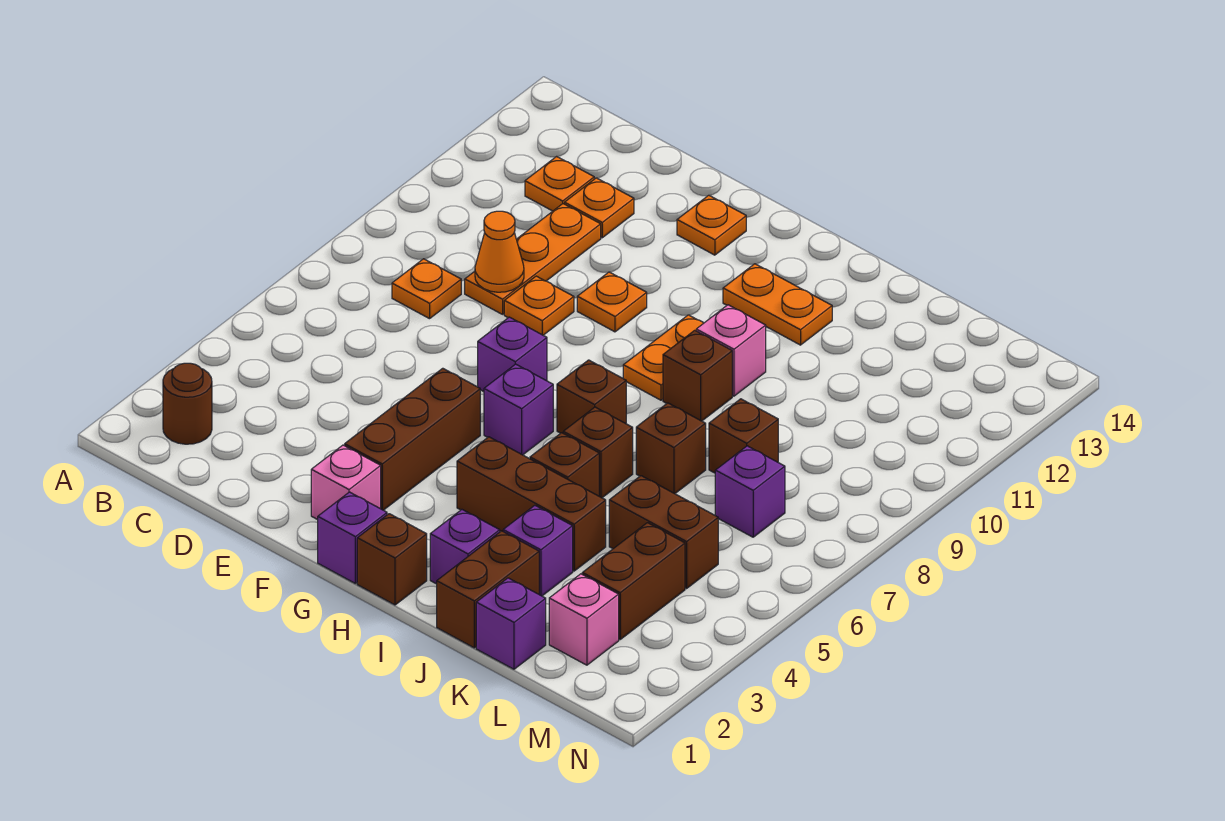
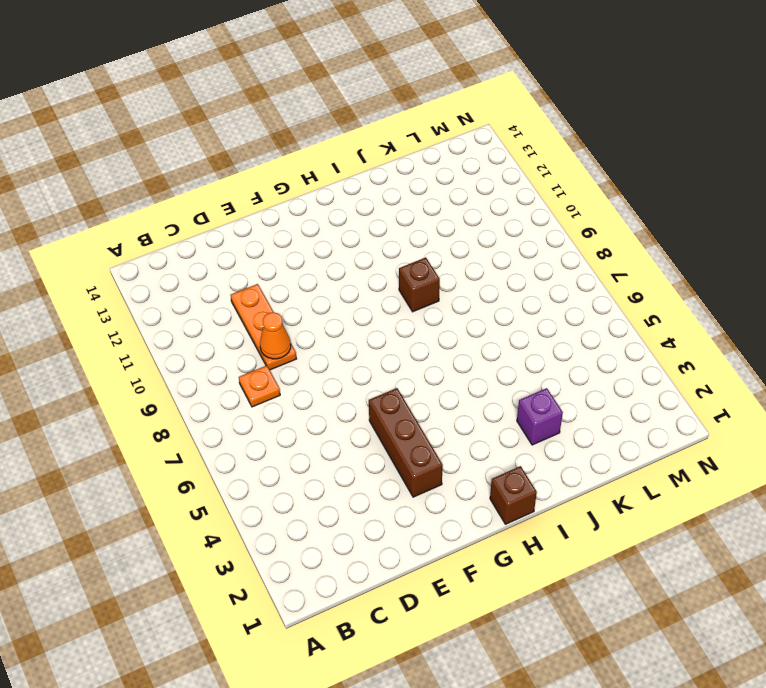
none -> brown 1x1 round brick [163,363,212,444]
none -> orange 1x1 plate [525,157,594,211]
none -> orange 1x1 plate [565,178,634,238]
none -> orange 1x1 plate [504,276,574,335]

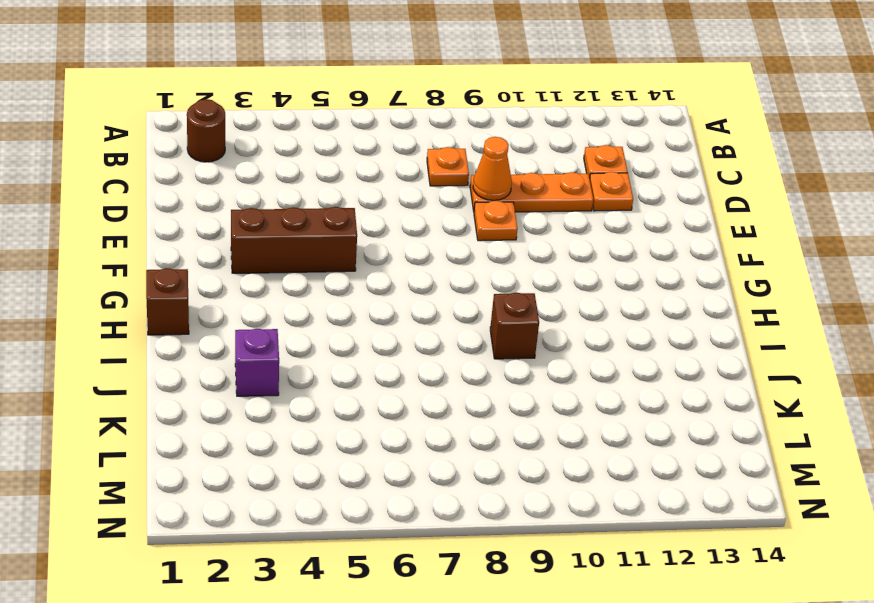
none -> pink 1x1 brick [311,445,381,520]
none -> purple 1x1 brick [478,317,547,392]
none -> orange 1x1 plate [577,272,647,332]
none -> orange 1x1 plate [677,195,746,255]

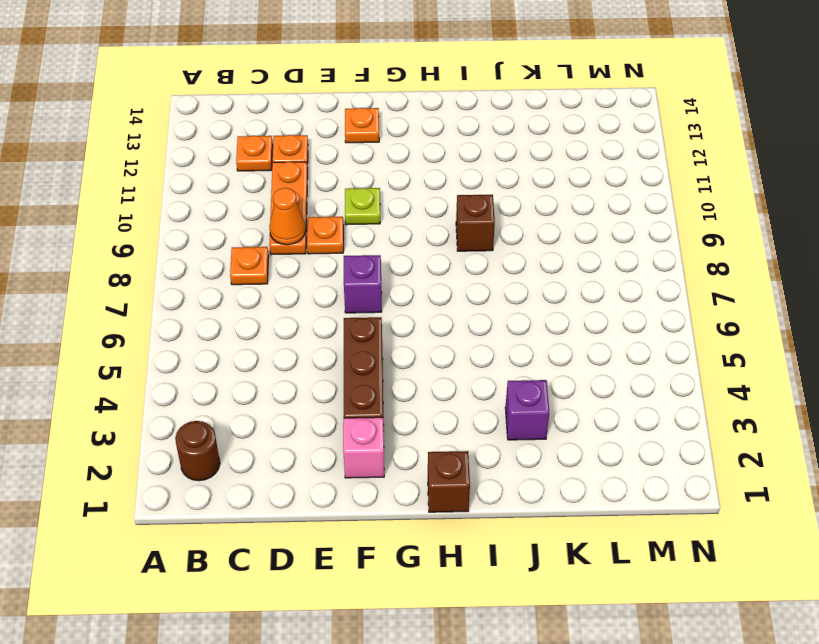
lime 1x1 plate [345,188,380,225] -> orange 1x1 plate [577,272,647,332]
none -> purple 1x1 brick [318,492,387,583]
none -> purple 1x1 brick [484,364,553,455]
none -> brown 1x3 brick [457,437,606,571]
none -> brown 1x1 brick [557,360,626,433]

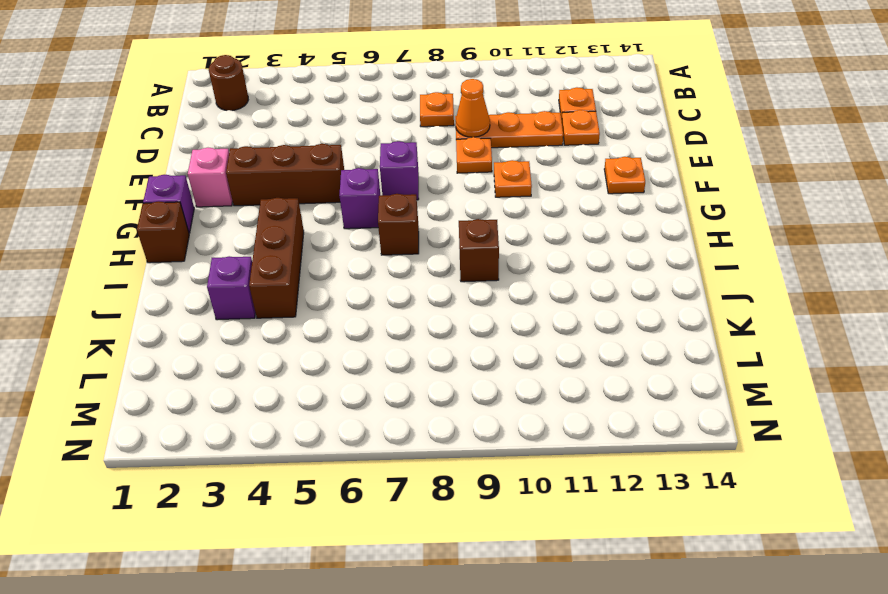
none -> orange 1x2 plate [623,315,703,400]
none -> orange 1x2 plate [723,264,832,345]
none -> purple 1x1 brick [430,510,500,584]
none -> brown 1x1 brick [530,433,599,496]

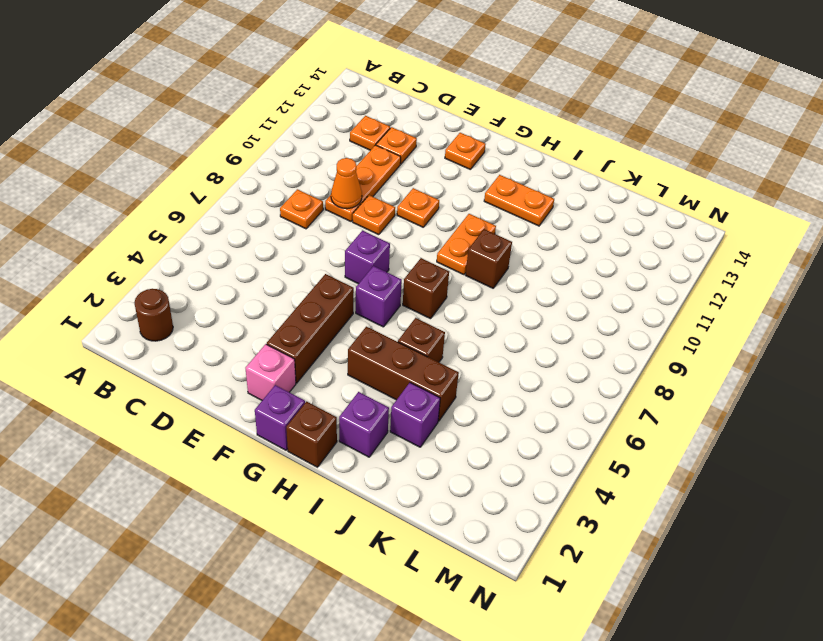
none -> brown 1x1 brick [563,407,633,498]
none -> pink 1x1 brick [696,305,766,396]
none -> brown 1x2 brick [437,531,539,648]
none -> brown 1x1 brick [636,403,706,494]

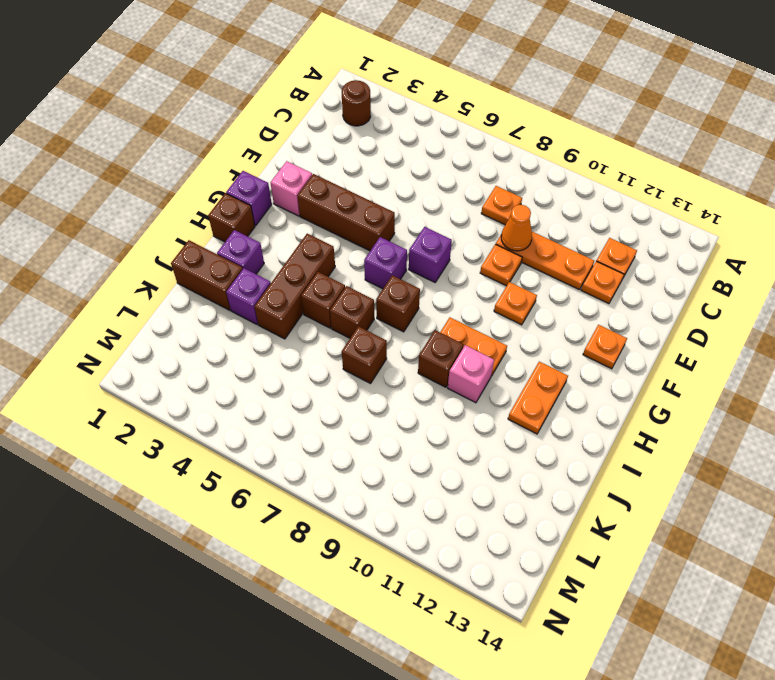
none -> purple 1x1 brick [476,578,546,669]
none -> brown 1x2 brick [609,476,718,588]
none -> brown 1x1 brick [709,399,778,473]
none -> pink 1x1 brick [549,574,619,665]

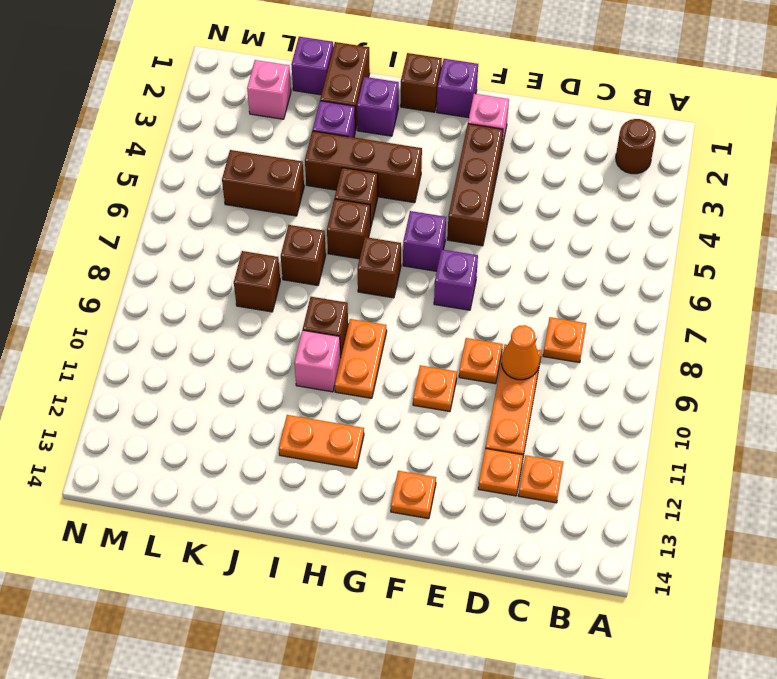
none -> brown 1x2 brick [582,523,685,639]
none -> purple 1x1 brick [715,446,785,537]

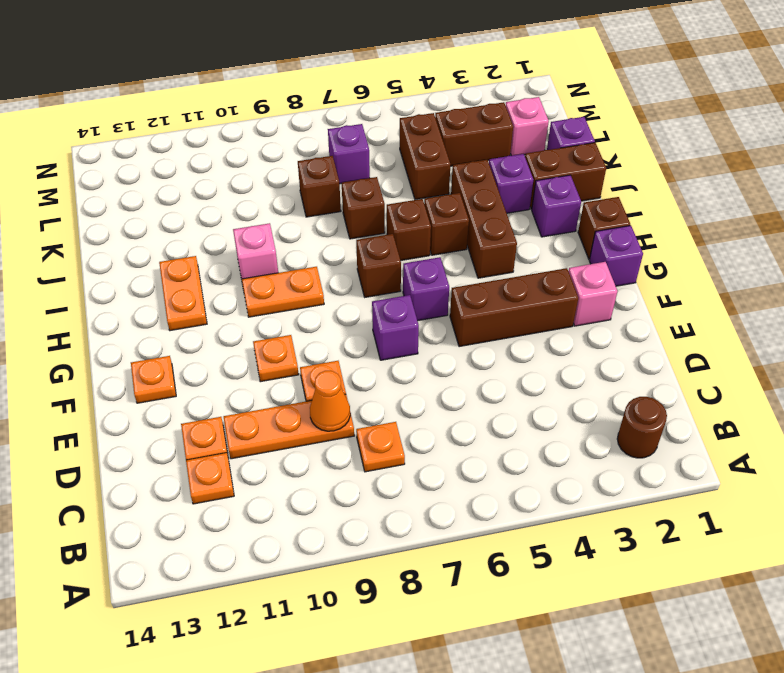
none -> brown 1x1 brick [663,330,732,421]

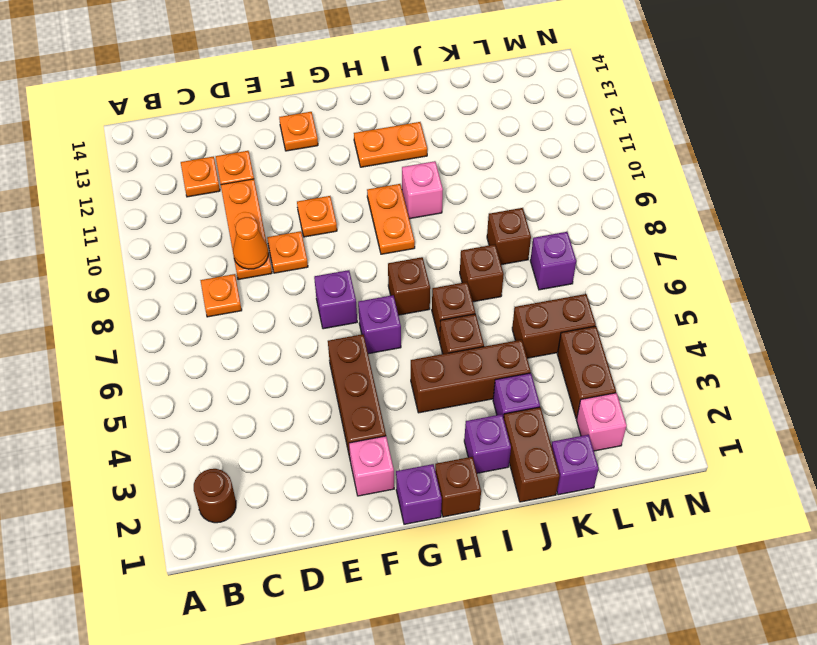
none -> brown 1x1 brick [663,330,732,421]

